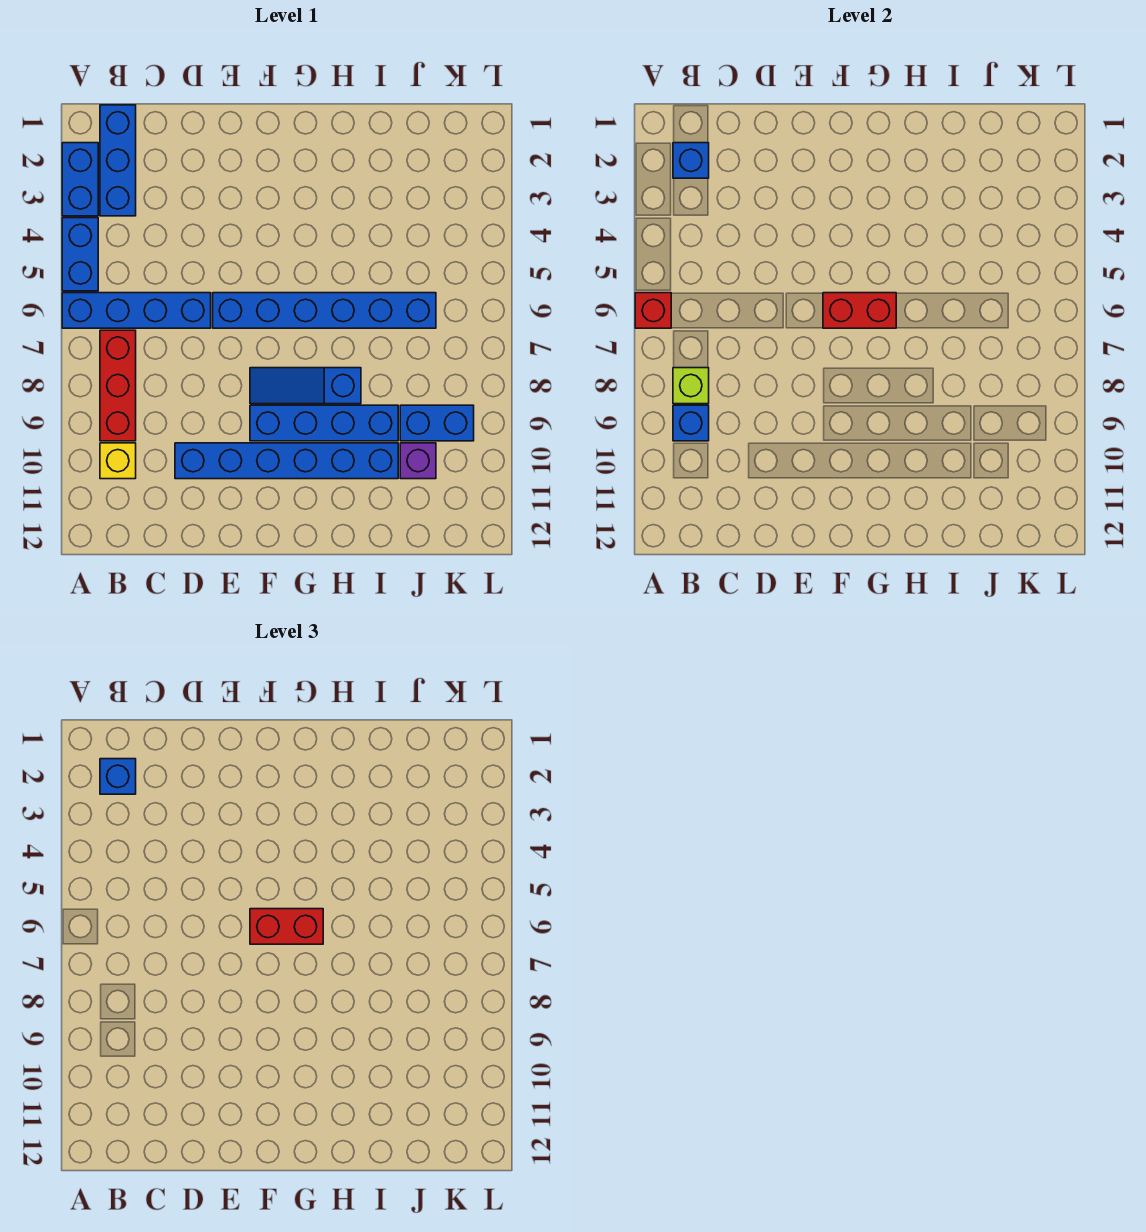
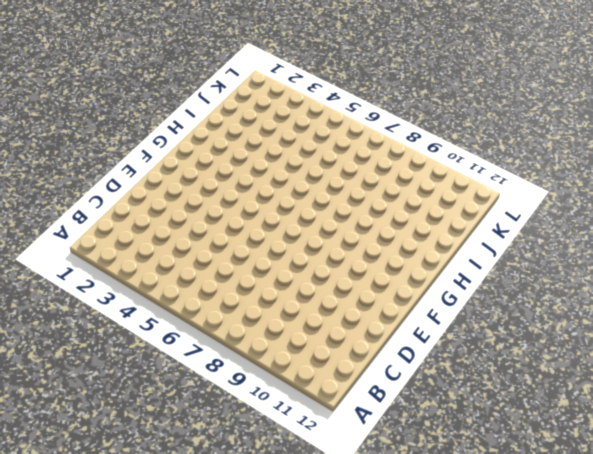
none -> blue 1x2 brick [62,143,98,216]
none -> blue 1x2 brick [62,218,98,291]
none -> blue 1x4 brick [62,293,211,328]

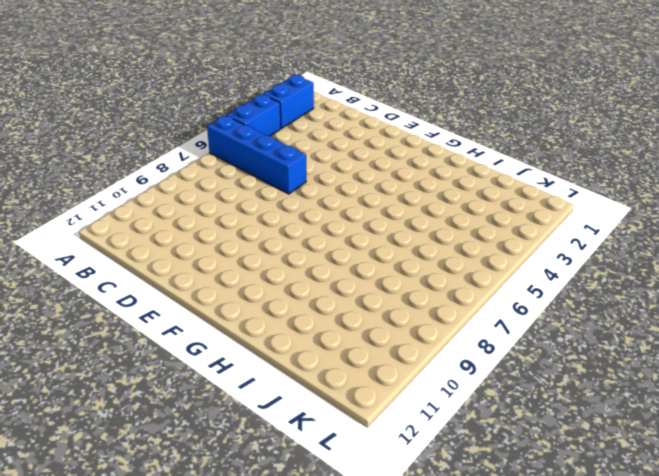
none -> blue 1x3 brick [100,105,136,216]
none -> red 1x3 brick [100,330,136,441]
none -> yellow 1x1 brick [100,443,136,479]

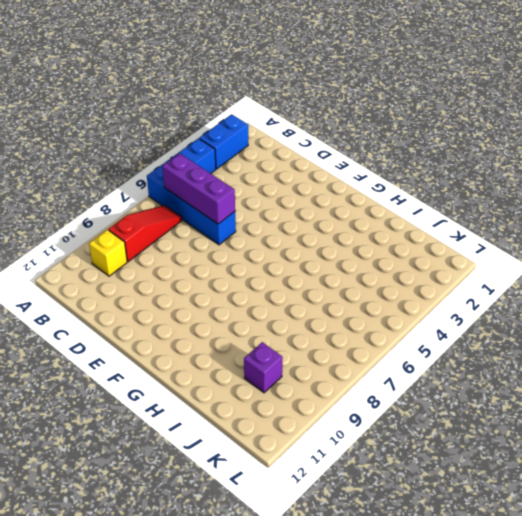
purple 1x3 brick [162,153,235,224] -> none
red 1x3 slope [108,205,182,262] -> red 1x3 brick [100,330,136,441]
none -> blue 1x3 brick [100,105,136,216]
none -> blue 1x6 brick [175,443,398,479]
none -> blue 1x6 brick [213,293,436,328]

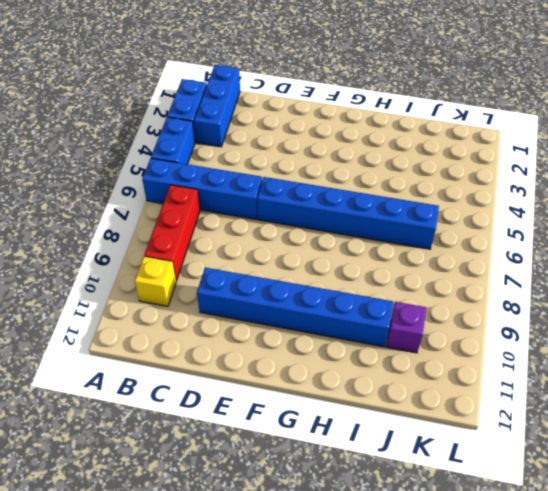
none -> blue 1x3 slope [250,368,361,404]
none -> blue 1x4 brick [250,405,398,441]
none -> blue 1x2 brick [400,405,474,441]

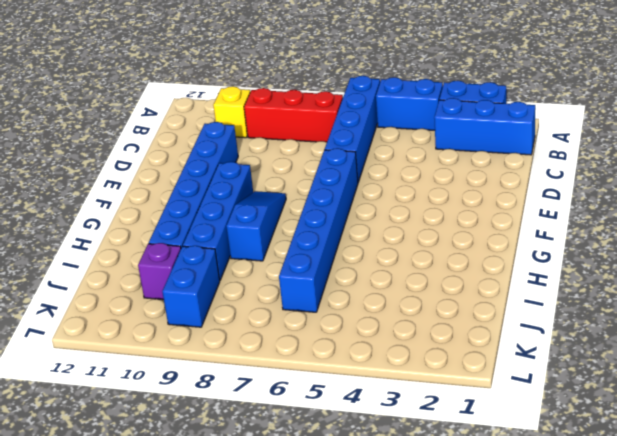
none -> red 1x1 brick [635,293,671,328]
none -> blue 1x1 brick [673,143,709,178]
none -> lime 1x1 brick [673,368,709,404]

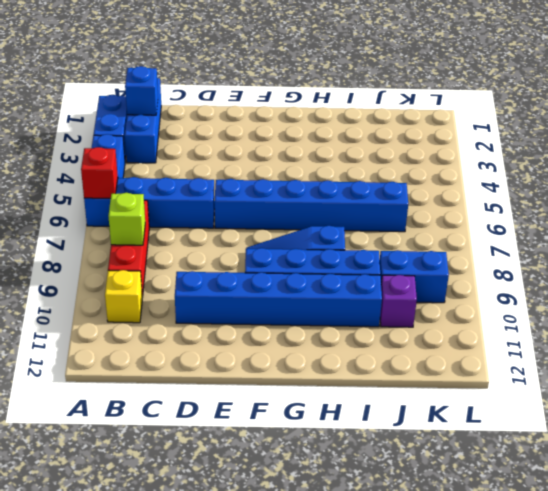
none -> blue 1x1 brick [673,405,709,441]
none -> red 1x2 brick [823,293,896,328]
none -> blue 1x1 brick [100,759,136,794]

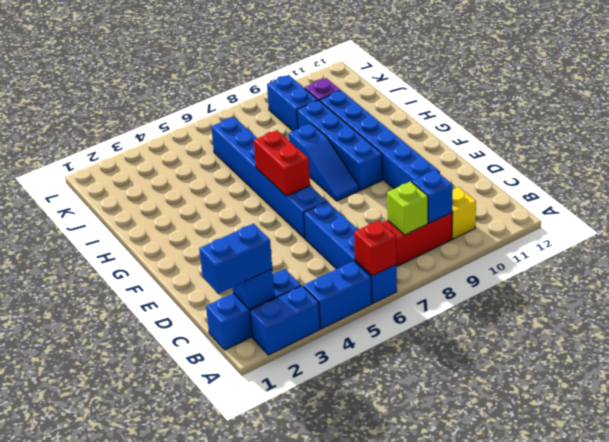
blue 1x2 brick [199,224,272,294] -> blue 1x1 brick [100,759,136,794]
none -> red 1x2 brick [250,909,323,944]

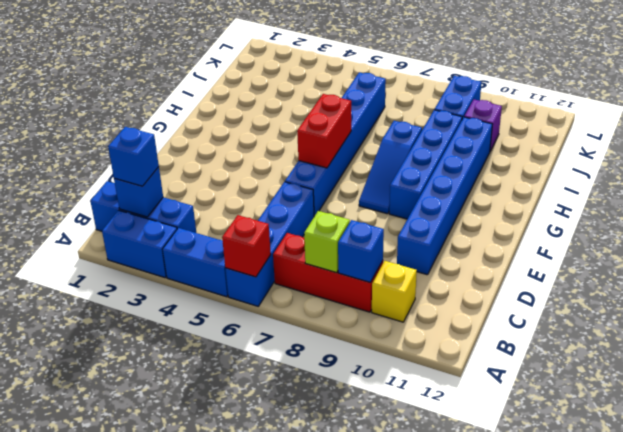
none -> red 1x2 brick [250,909,323,944]

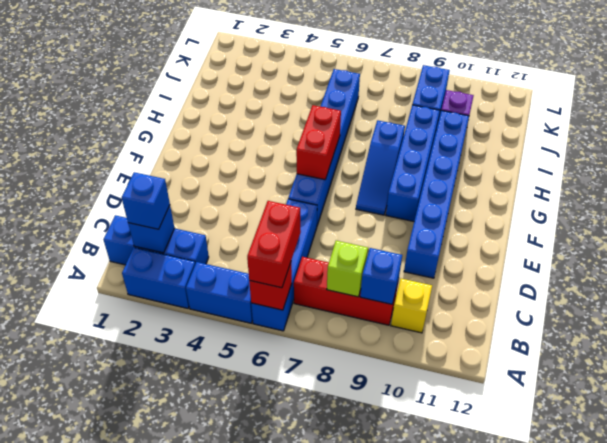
red 1x2 brick [247,201,301,288] -> red 1x2 brick moved to [250,909,323,944]

